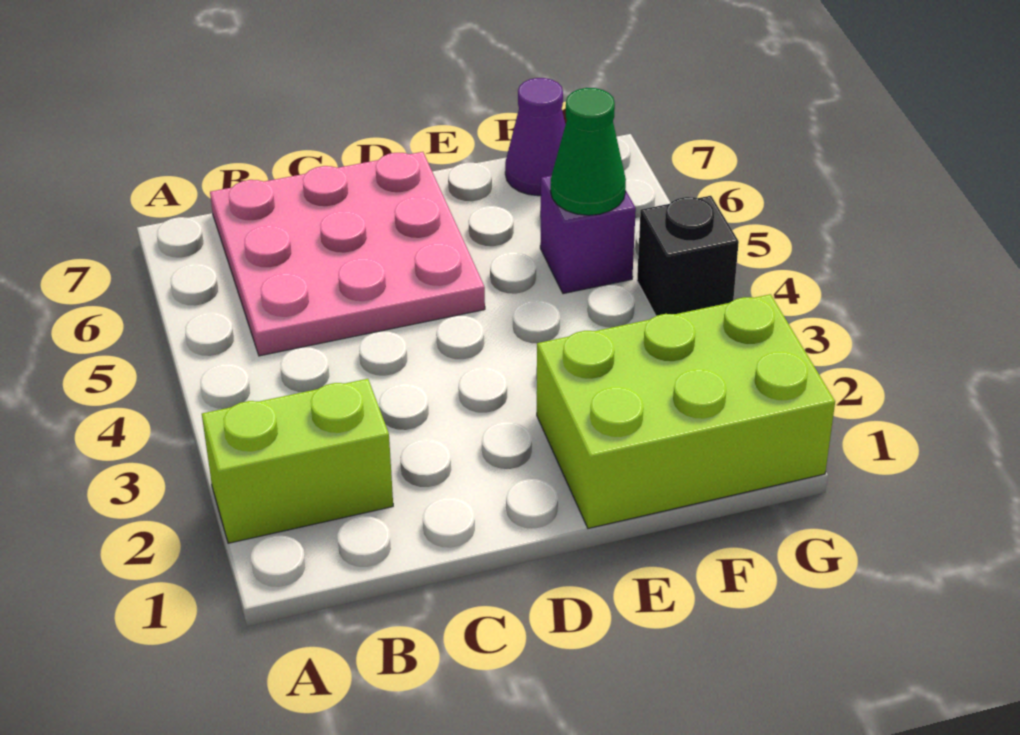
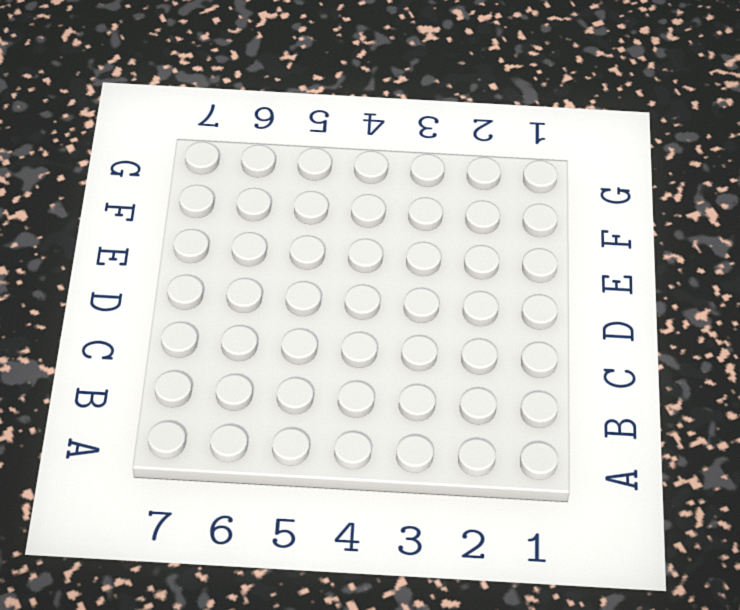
none -> lime 1x2 brick [202,379,393,543]
none -> pink 3x3 plate [210,152,485,356]

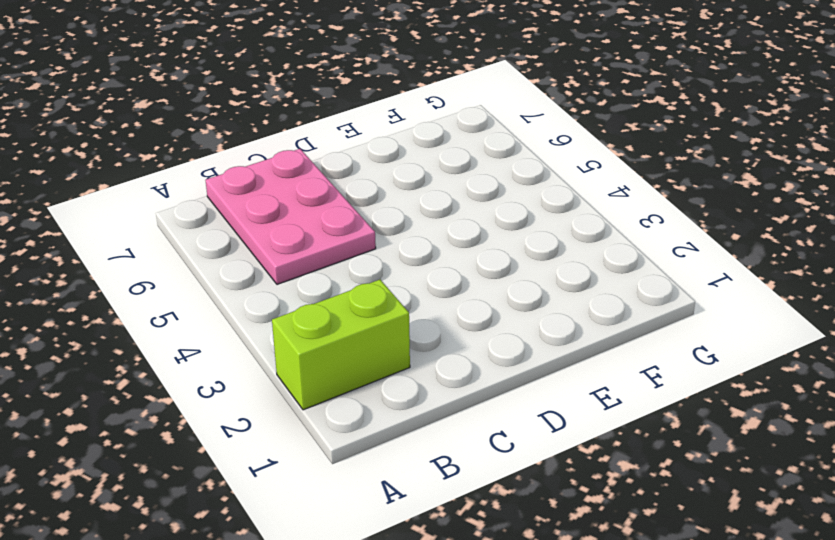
pink 2x3 plate [205,149,376,284] -> pink 3x3 plate [210,152,485,356]
none -> lime 2x3 brick [537,294,835,528]
none -> purple 1x1 brick [540,175,636,294]

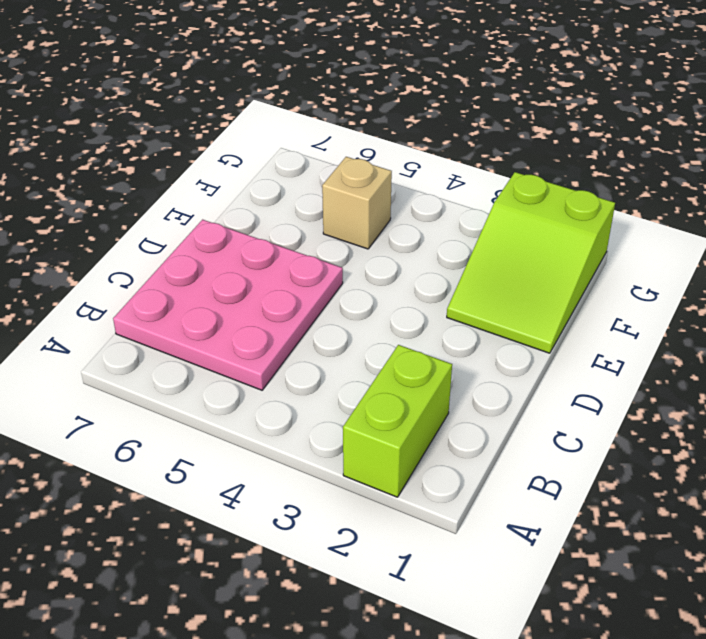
lime 2x3 slope [447,172,615,353] -> lime 2x3 brick [537,294,835,528]
tan 1x1 brick [322,157,392,249] -> purple 1x1 brick [540,175,636,294]
none -> purple 1x1 cone [505,78,566,196]
none -> black 1x1 brick [637,196,739,316]

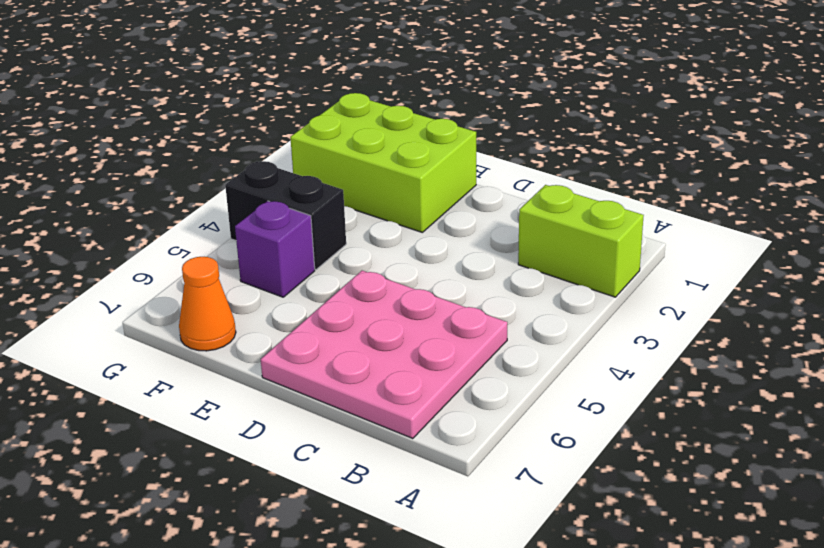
black 1x2 brick [225,161,346,269] -> black 1x1 brick [637,196,739,316]
orange 1x1 cone [179,257,236,351] -> purple 1x1 cone [505,78,566,196]
none -> green 1x1 cone [551,88,626,215]

